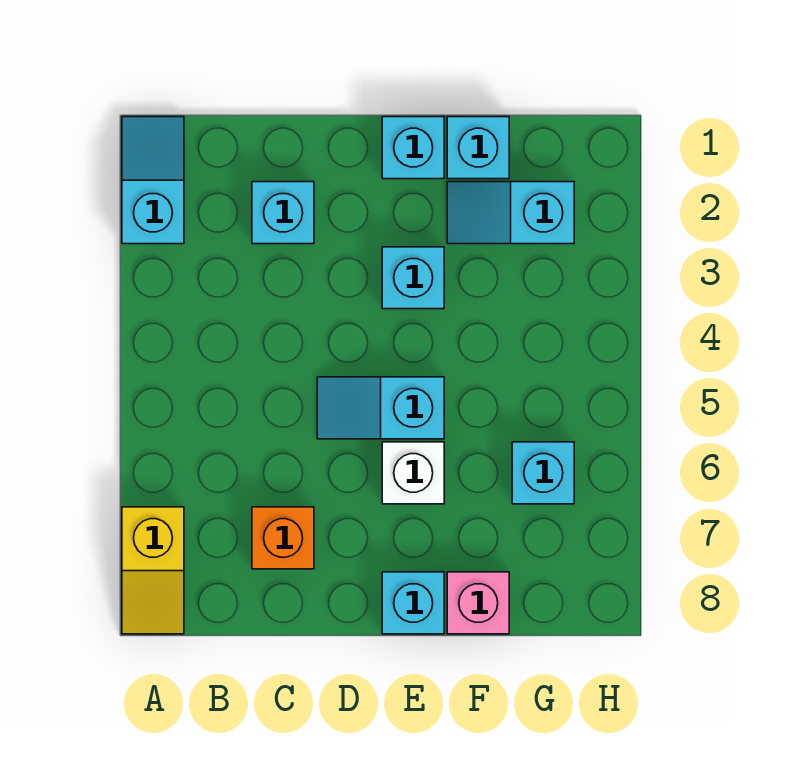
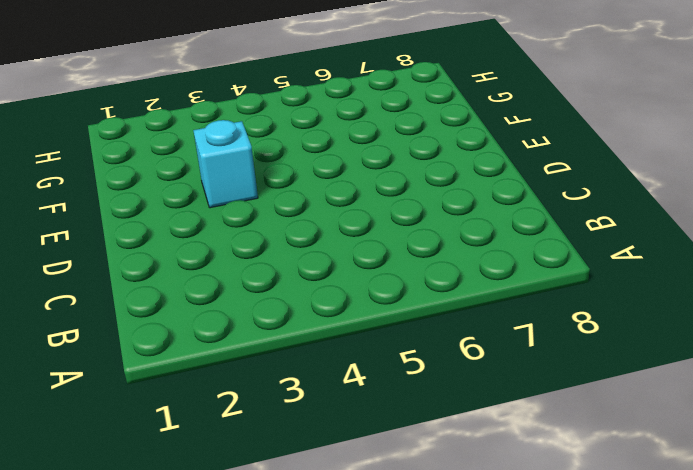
none -> cyan 1x2 slope [122,117,184,244]
none -> yellow 1x2 slope [122,507,184,634]
none -> cyan 1x1 brick [252,182,314,244]

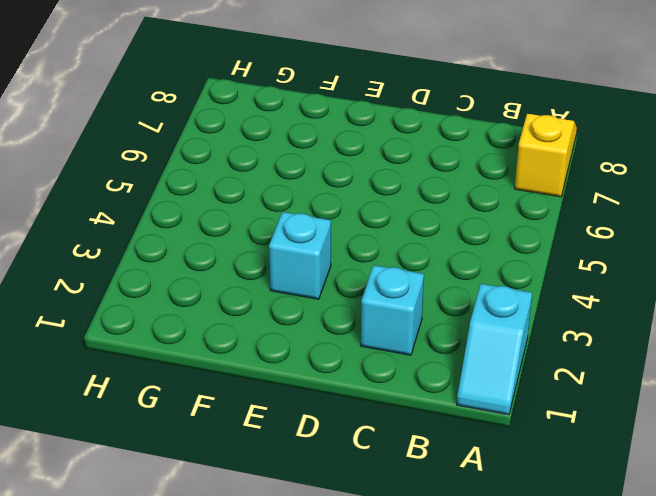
none -> orange 1x1 brick [252,507,314,569]
none -> cyan 1x2 slope [317,377,444,439]
none -> cyan 1x1 brick [382,117,444,179]

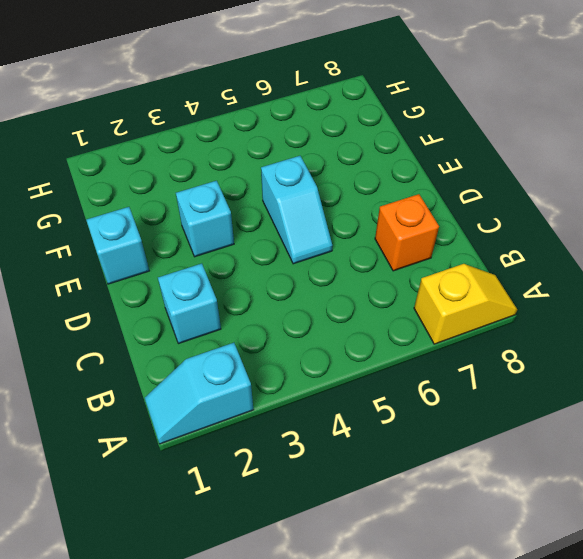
none -> white 1x1 brick [382,442,444,504]
none -> cyan 1x1 brick [382,572,444,634]
none -> cyan 1x1 brick [447,117,509,179]

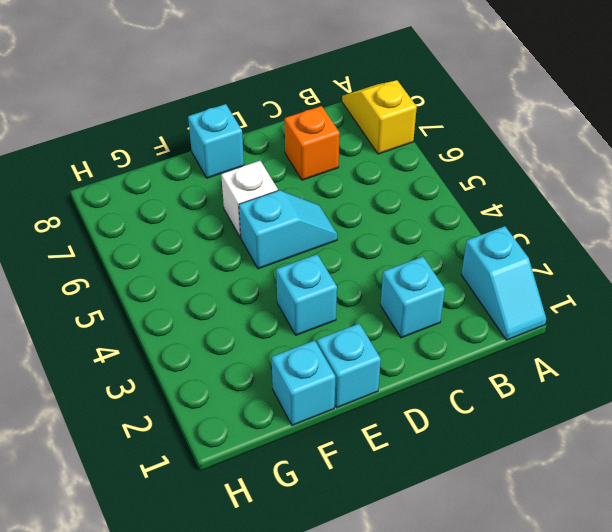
none -> cyan 1x2 slope [447,182,574,244]
none -> pink 1x1 brick [447,572,509,634]
none -> cyan 1x1 brick [512,442,574,504]

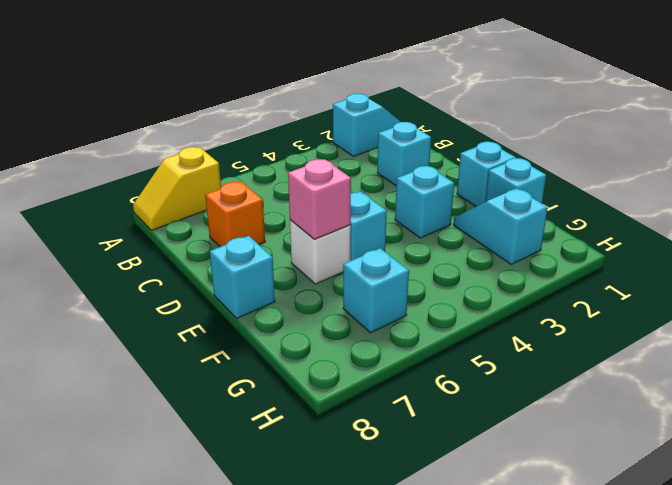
pink 1x1 brick [288,159,351,239] -> pink 1x1 brick moved to [447,572,509,634]

